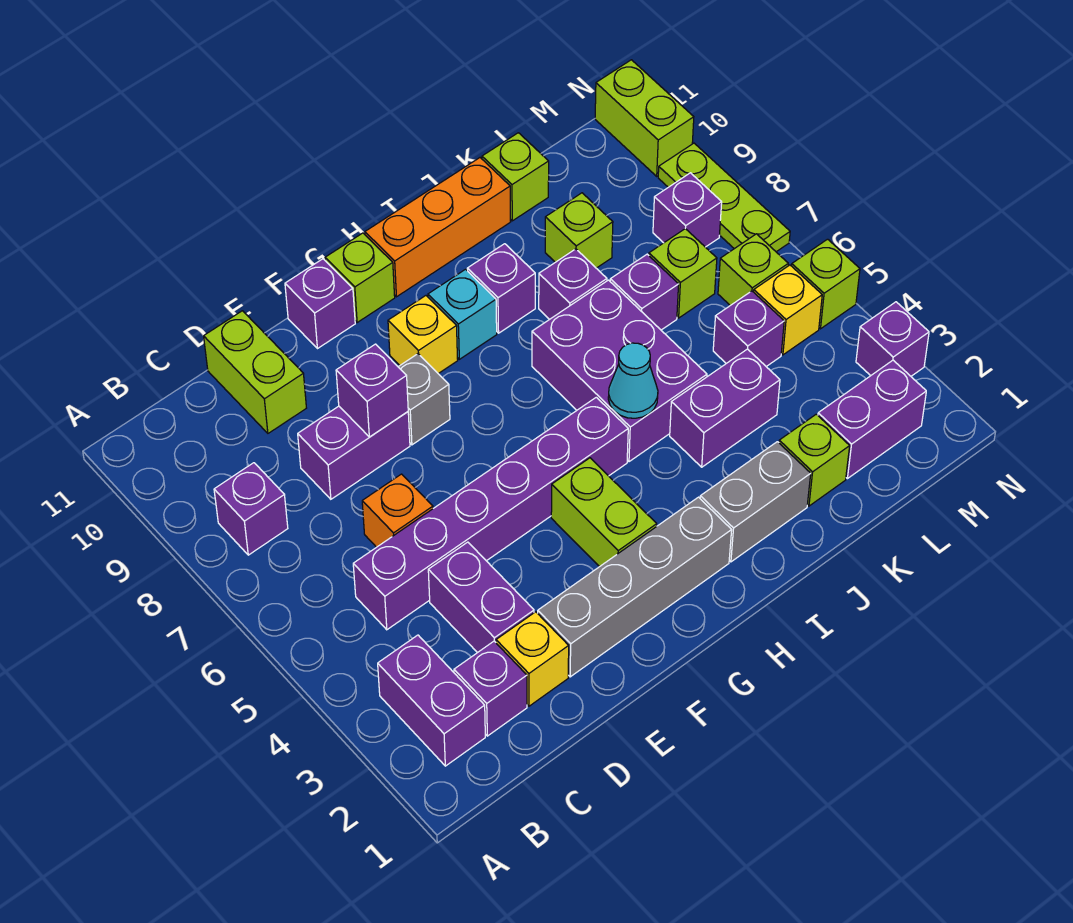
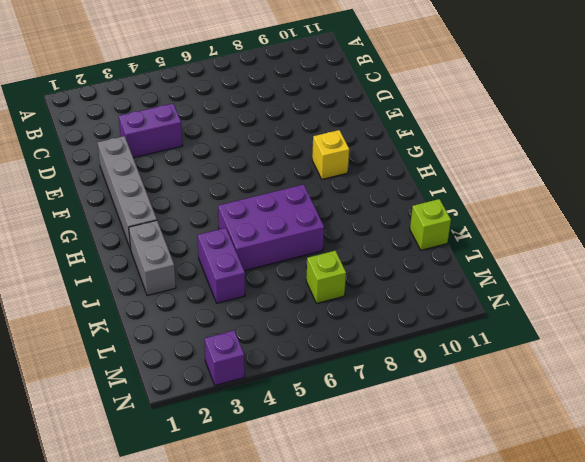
none -> purple 1x2 brick [378,635,485,766]
none -> purple 1x1 brick [214,463,288,555]
none -> purple 1x1 brick [454,641,527,736]
none -> purple 1x6 brick [353,397,628,630]

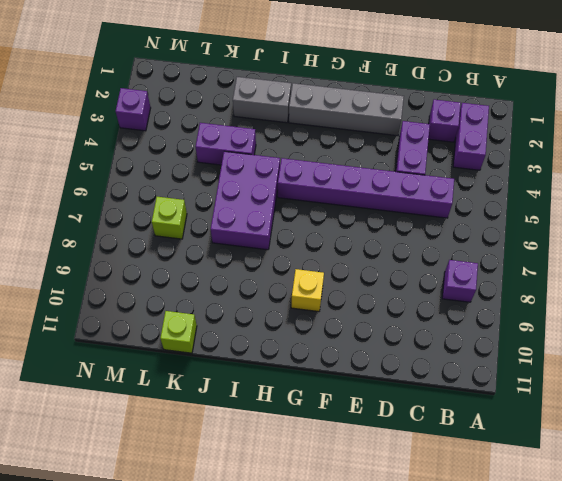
none -> yellow 1x1 brick [496,612,569,706]
none -> orange 1x1 brick [362,474,433,547]
none -> purple 1x2 brick [298,406,410,499]
none -> lime 1x2 brick [204,311,306,433]

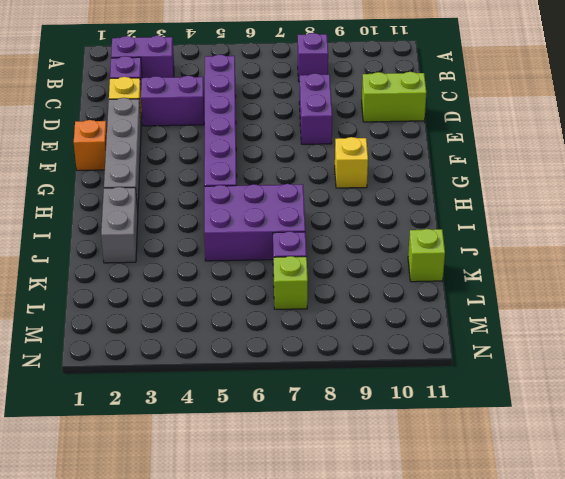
orange 1x1 brick [74,120,107,170] -> orange 1x1 brick moved to [362,474,433,547]
none -> grey 1x1 brick [399,354,450,445]
none -> purple 1x1 brick [285,259,355,349]
none -> lime 1x2 brick [551,458,657,567]
none -> lime 1x1 brick [325,233,395,323]

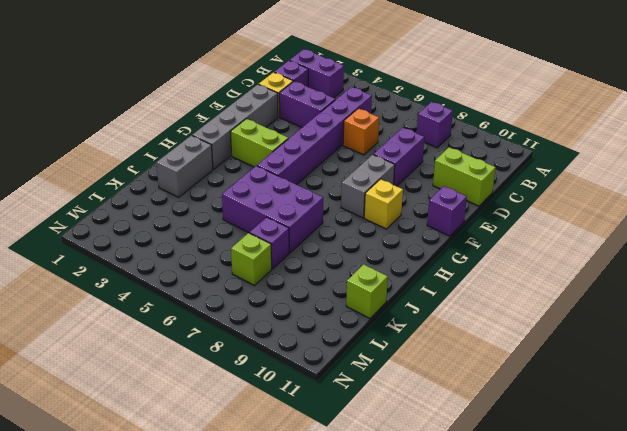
grey 1x2 brick [341,155,395,218] -> grey 1x1 brick [399,354,450,445]
none -> lime 1x1 brick [325,233,395,323]
none -> cyan 1x1 brick [428,269,497,359]
none -> orange 1x3 brick [365,158,511,297]
none -> purple 1x1 brick [467,244,535,333]

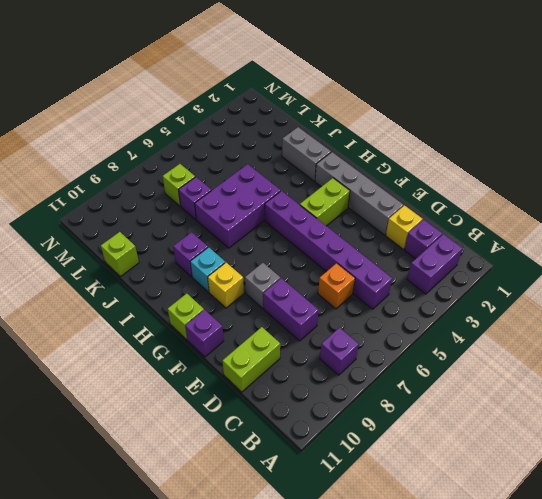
none -> purple 1x2 brick [428,542,534,653]
none -> orange 1x3 brick [365,158,511,297]
none -> purple 1x2 brick [670,349,780,467]
none -> purple 1x1 brick [539,249,607,320]

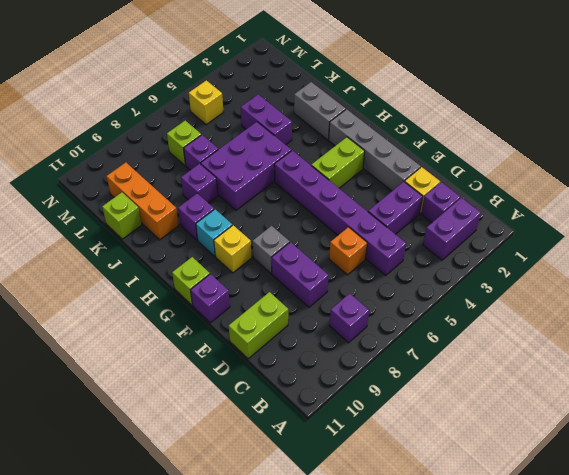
orange 1x3 brick [106,163,179,240] -> orange 1x3 brick moved to [365,158,511,297]
none -> lime 1x1 brick [779,414,850,506]
none -> lime 1x1 brick [545,193,613,268]
none -> purple 1x2 brick [818,360,926,479]
none -> purple 1x1 brick [713,291,784,366]

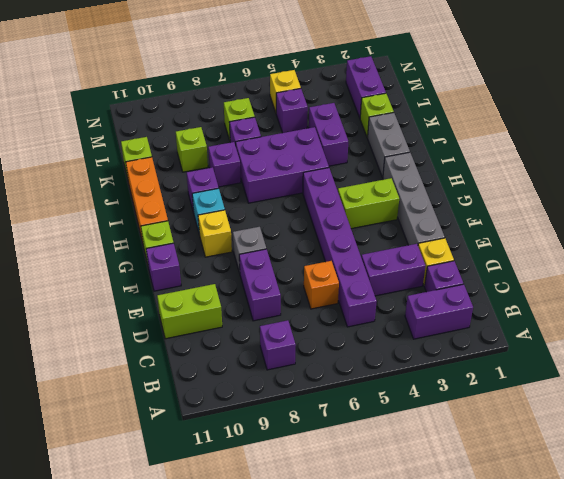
none -> lime 1x1 brick [718,234,788,305]
none -> purple 1x1 brick [653,173,722,247]
none -> purple 1x1 brick [856,302,929,376]
none -> lime 1x1 brick [792,239,860,329]

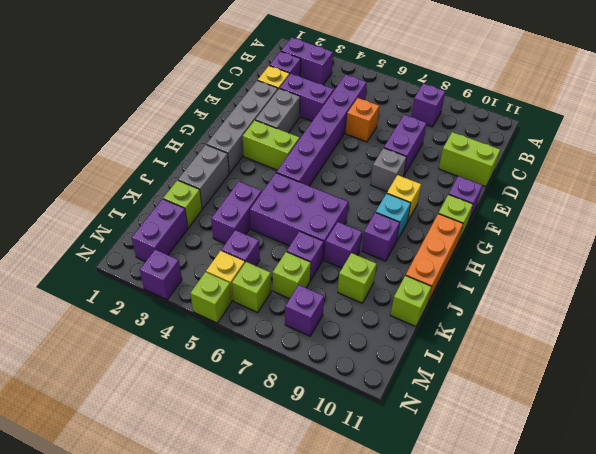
grey 1x2 brick [255,89,300,133] -> none
none -> lime 1x3 plate [658,143,790,252]
none -> lime 1x2 brick [595,60,694,176]
none -> purple 1x1 brick [336,344,408,437]
none -> cyan 1x1 cone [608,343,658,418]

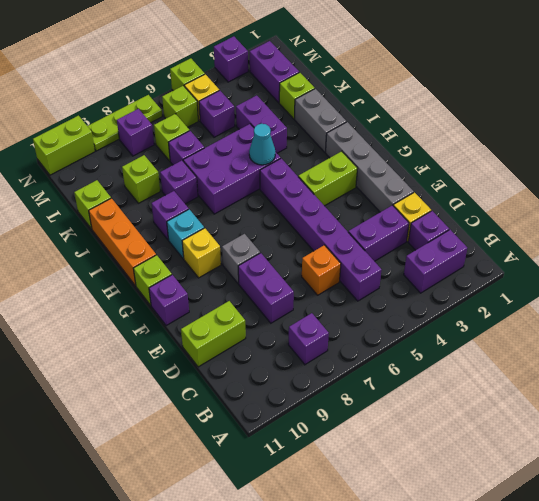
none -> purple 1x1 brick [336,344,408,437]

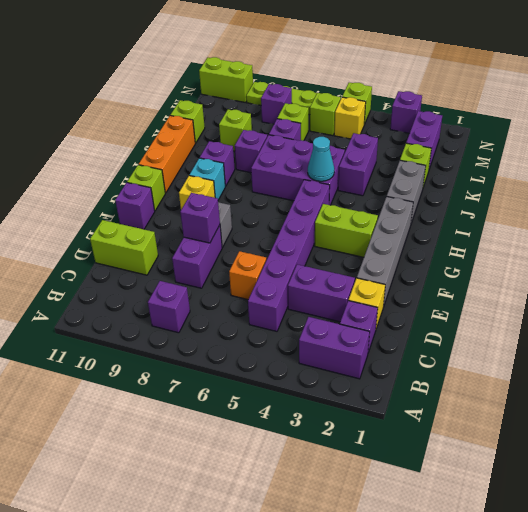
none -> purple 1x1 brick [713,291,784,366]

